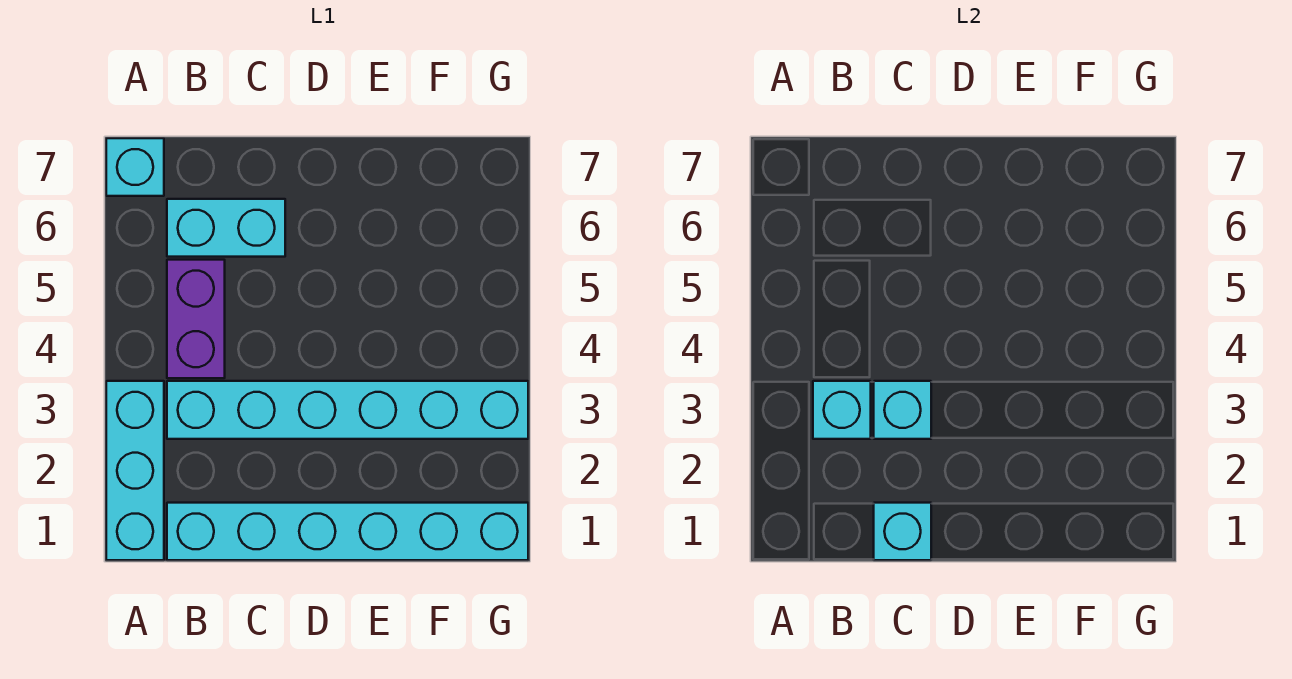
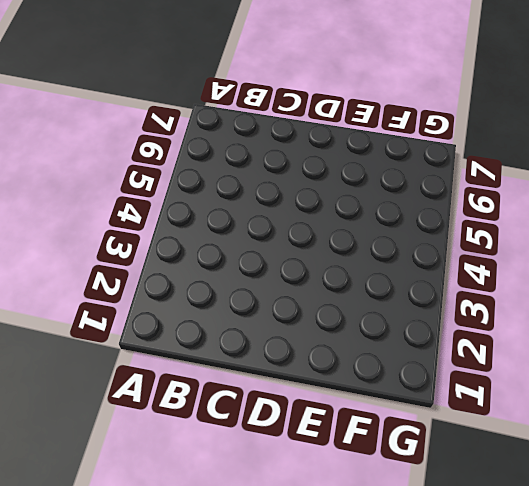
none -> cyan 1x3 brick [106,381,164,560]
none -> cyan 1x1 brick [106,138,164,196]

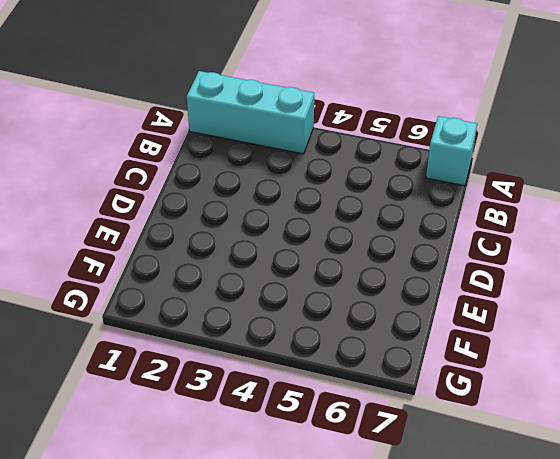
none -> cyan 1x6 brick [167,503,528,560]
none -> cyan 1x6 brick [167,381,528,439]

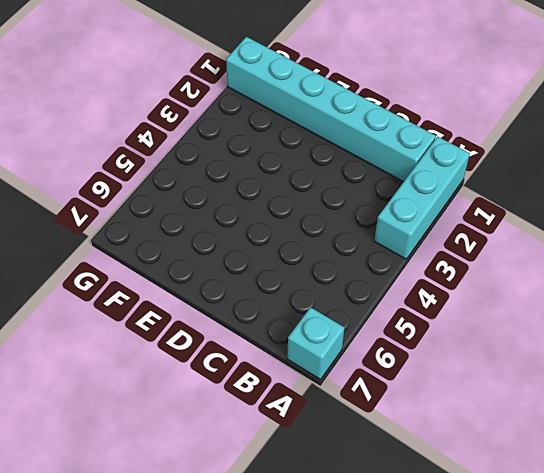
none -> cyan 1x6 brick [167,381,528,439]
none -> purple 1x2 brick [167,260,225,378]

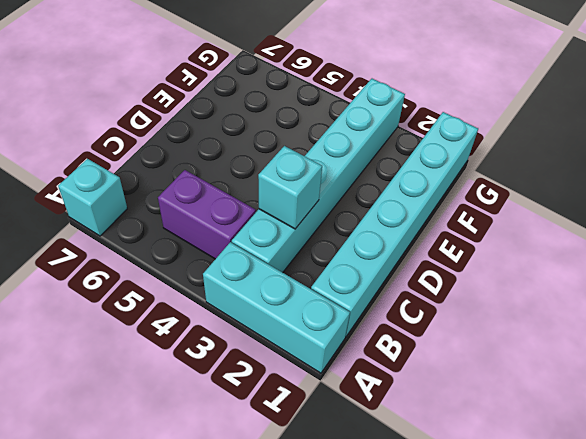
none -> cyan 1x2 brick [167,199,285,257]
none -> cyan 1x1 brick [813,381,871,439]

